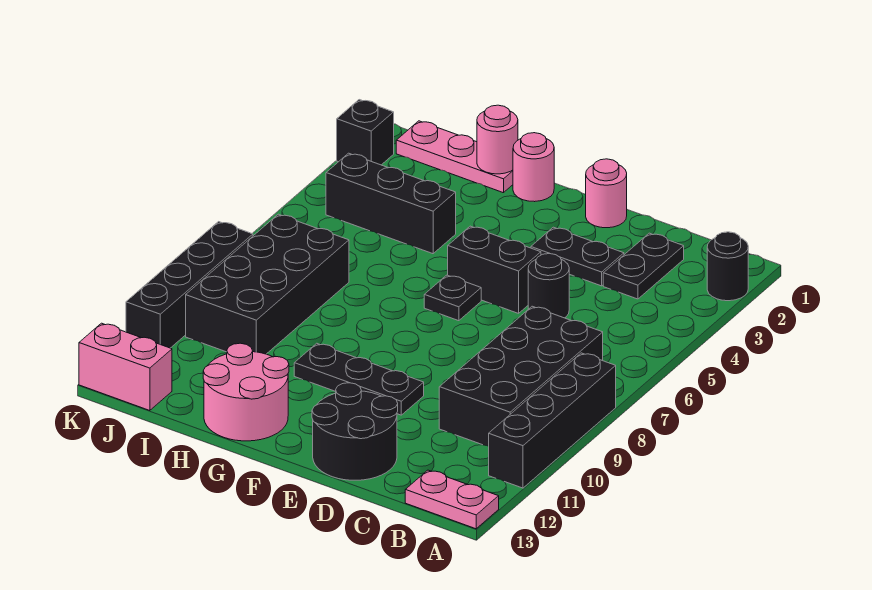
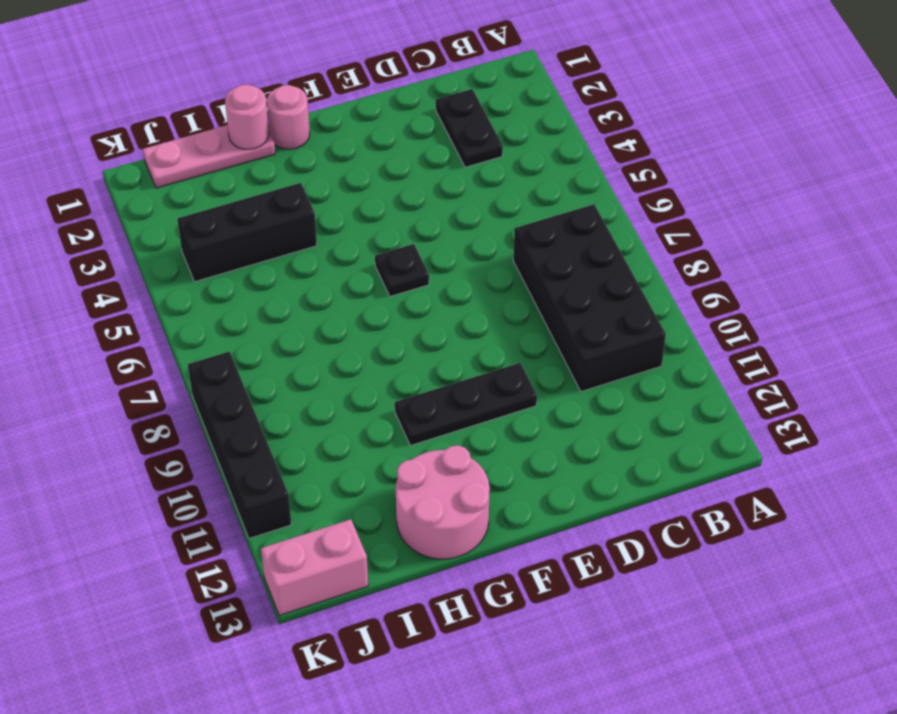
none -> black 1x1 round brick [707,232,748,301]
none -> black 1x4 brick [489,353,616,488]
none -> pink 1x2 plate [405,470,499,529]

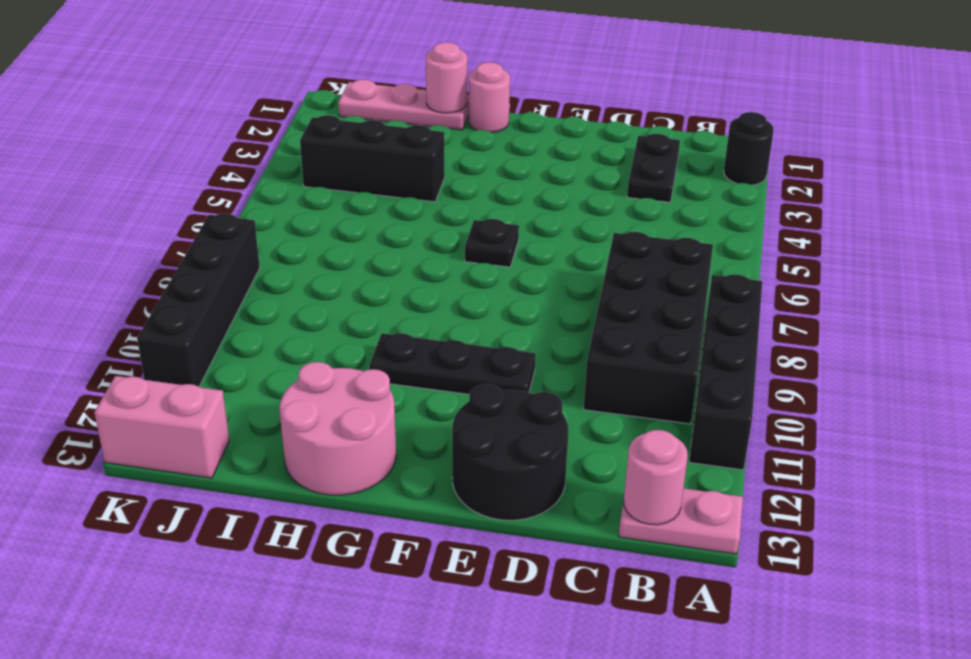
pink 1x1 round brick [624,430,688,525] -> pink 1x1 round brick moved to [586,159,627,228]
none -> black 1x2 plate [531,227,624,286]
none -> black 1x1 round brick [528,254,569,318]
none -> black 1x2 brick [448,226,541,313]

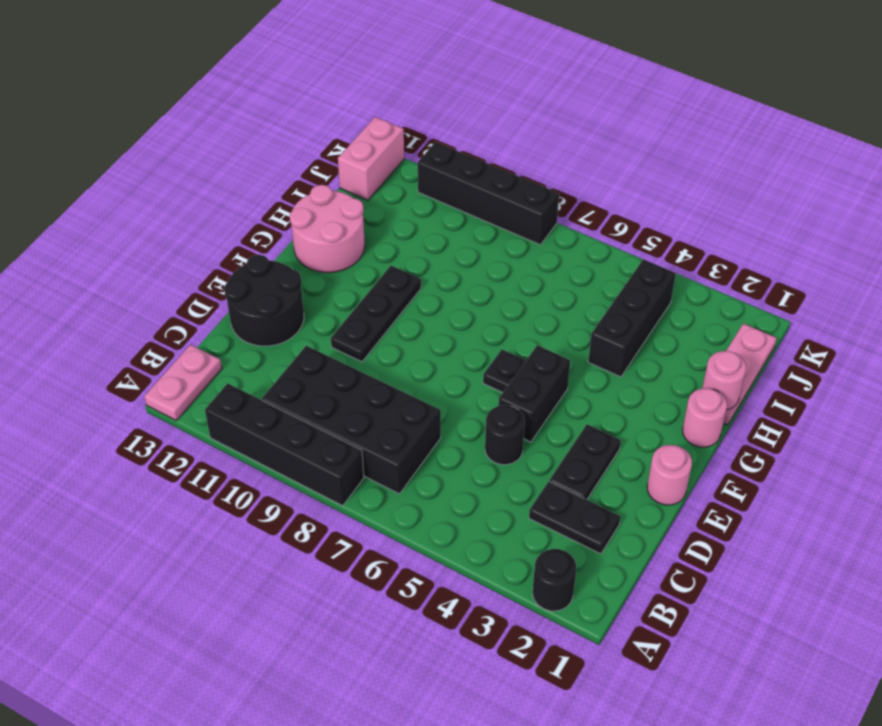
none -> black 2x4 brick [186,214,349,354]
none -> black 1x1 brick [337,100,394,165]

